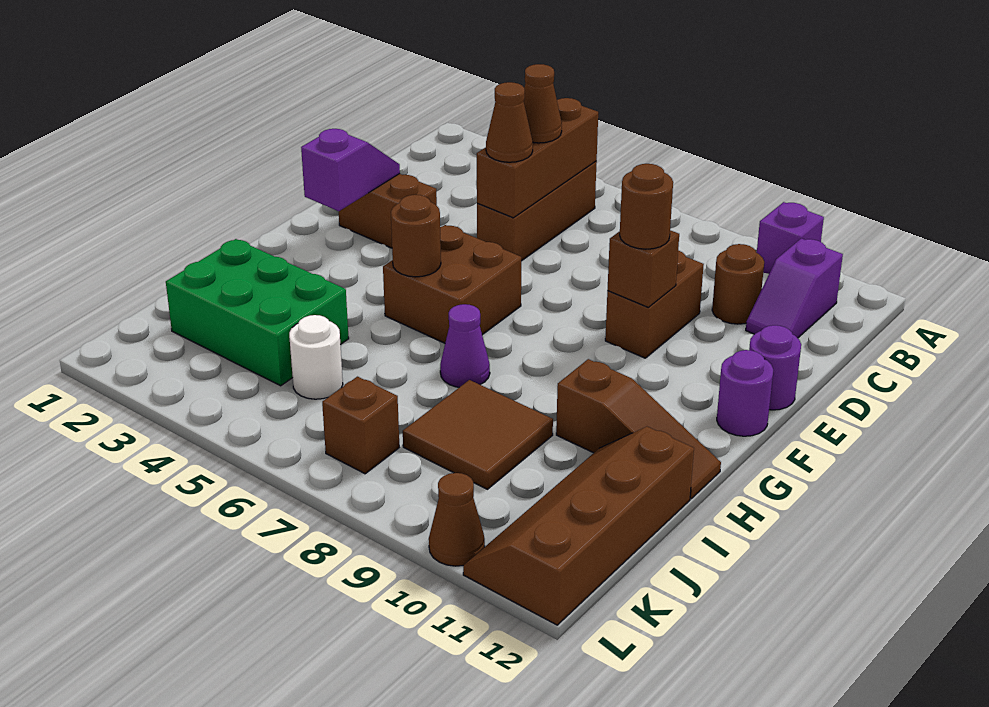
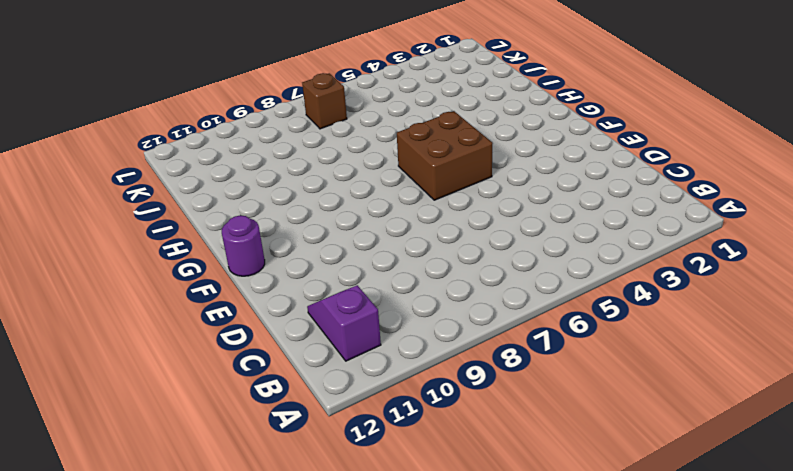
none -> purple 1x1 brick [757,202,824,274]
none -> brown 1x3 brick [477,161,597,261]
none -> brown 1x1 round brick [712,244,764,324]

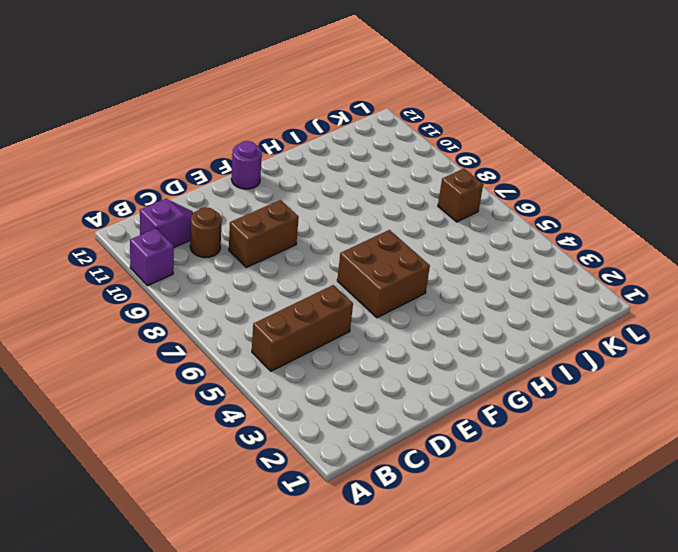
none -> brown 1x2 brick [339,174,437,248]
none -> purple 1x1 round brick [749,325,801,410]
none -> purple 1x1 cone [440,304,490,387]

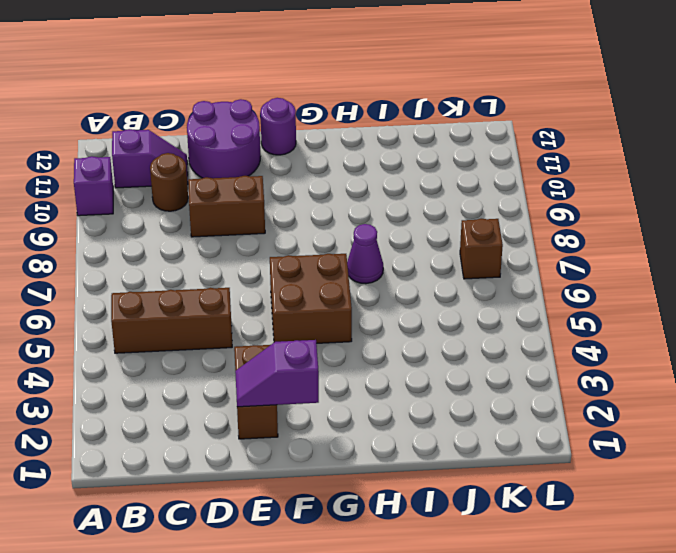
purple 2x2 round brick [187,99,260,178] -> purple 1x1 round brick [749,325,801,410]
none -> brown 1x3 slope [556,359,721,499]
none -> green 2x3 brick [166,239,349,386]
none -> brown 2x2 tile [403,380,553,489]

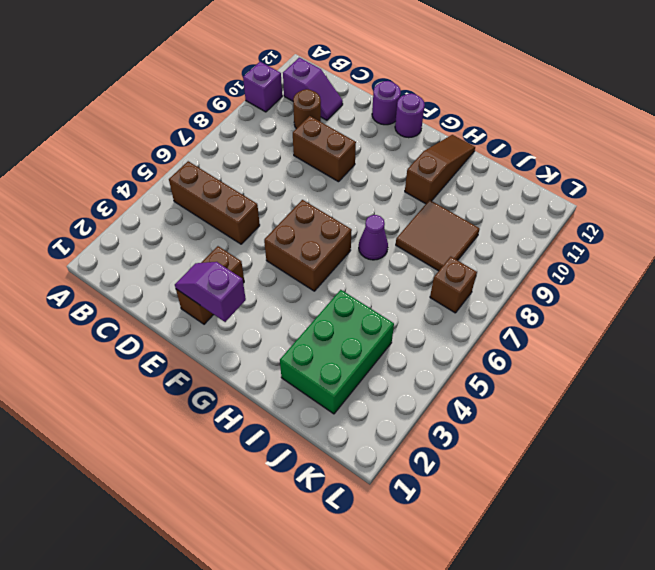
none -> brown 2x4 slope [463,427,694,625]
none -> white 1x1 round brick [289,315,343,399]
none -> brown 1x1 cone [429,473,485,566]

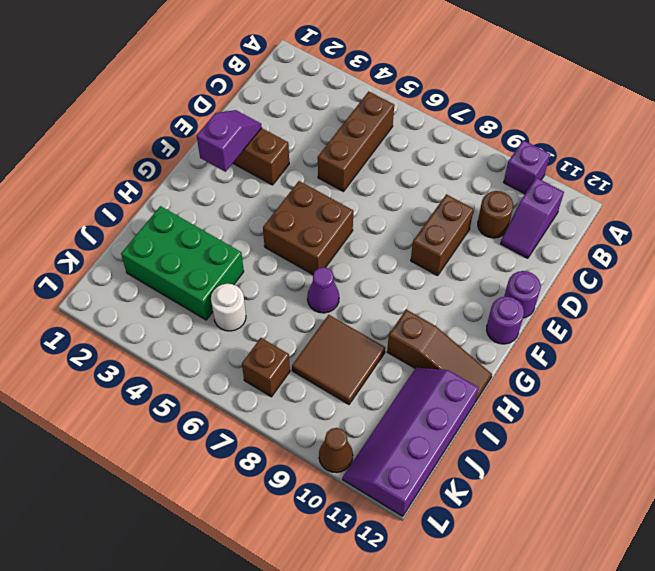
purple 2x4 slope [343,367,478,516] -> brown 2x4 slope [463,427,694,625]
none -> brown 1x3 brick [477,98,598,218]
none -> brown 1x1 brick [607,230,679,308]
none -> brown 1x1 round brick [391,195,441,277]

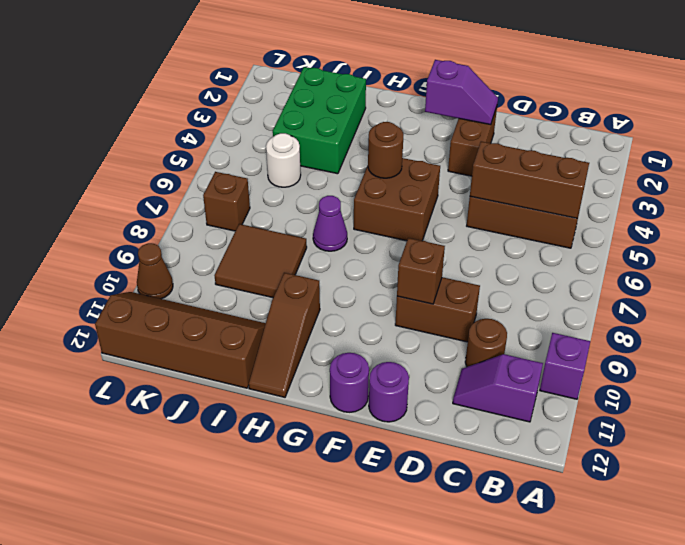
none -> brown 1x1 cone [524,64,562,143]
none -> brown 1x1 cone [486,82,533,162]
none -> brown 1x1 round brick [620,164,673,249]

